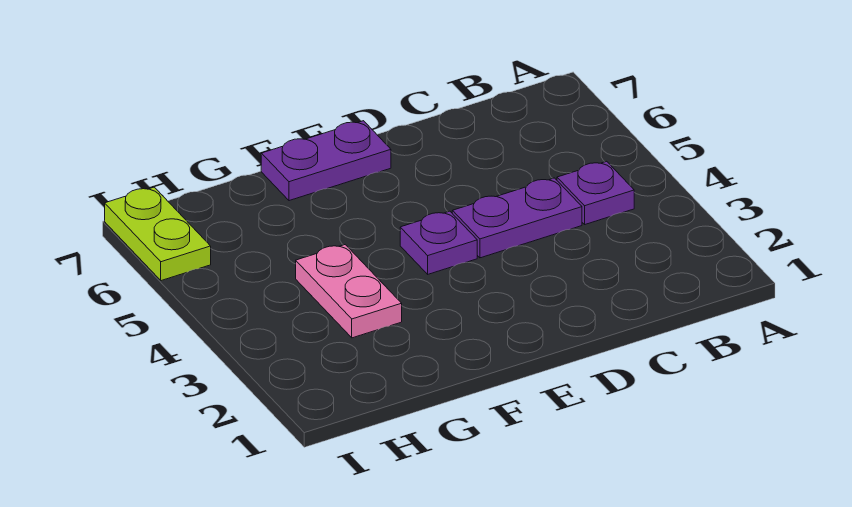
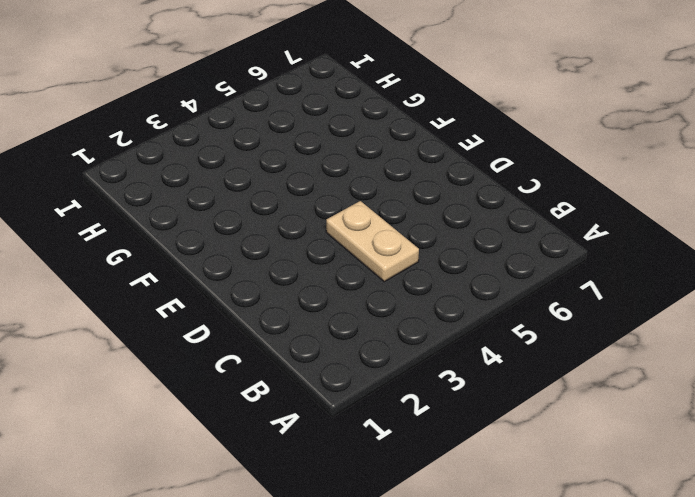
tan 1x2 plate [326,201,419,282] -> purple 1x2 plate [452,178,582,258]
none -> purple 1x1 plate [557,161,634,224]
none -> purple 1x1 plate [400,211,477,274]

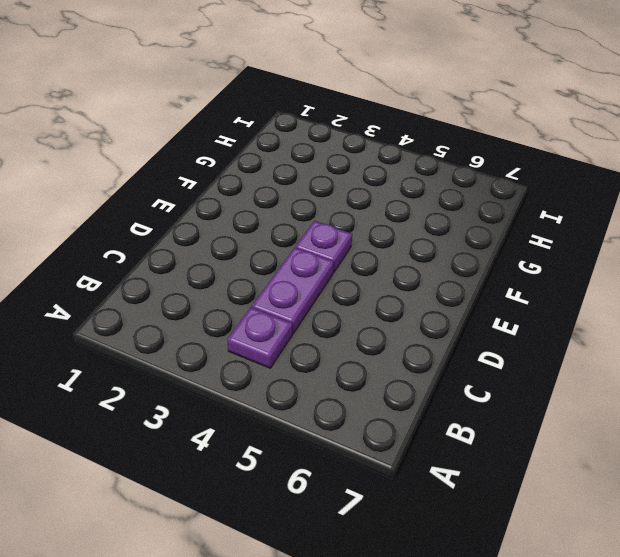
none -> purple 1x2 plate [261,121,391,201]
none -> pink 1x2 plate [296,245,402,338]

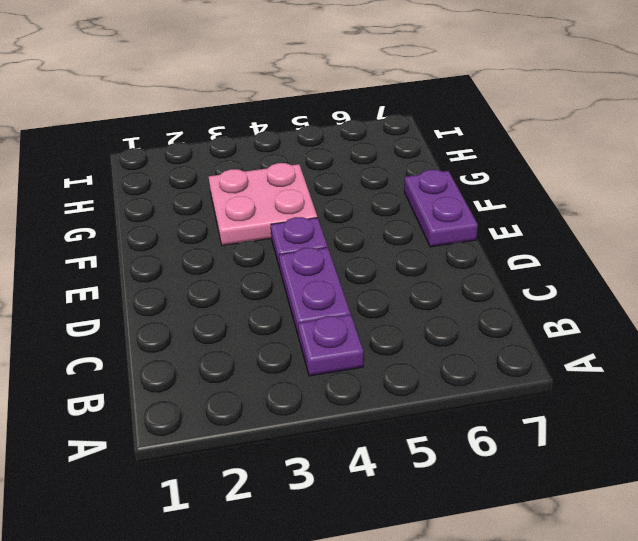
pink 2x2 plate [208,163,317,245] -> pink 1x2 plate [296,245,402,338]
none -> lime 1x2 plate [105,187,211,281]

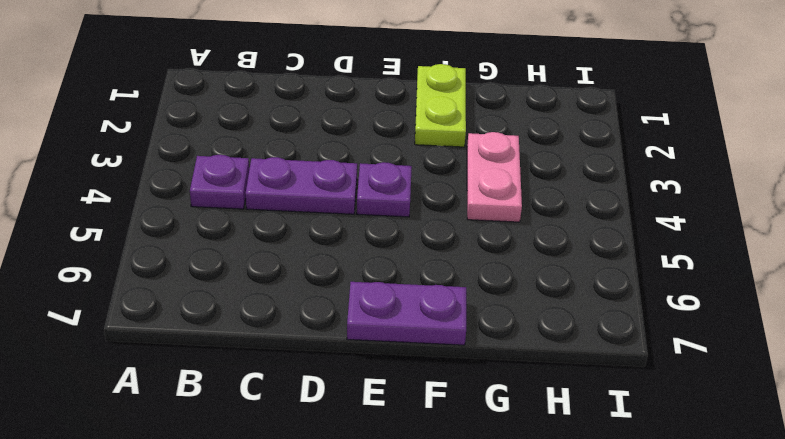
lime 1x2 plate [415,64,466,147] -> lime 1x2 plate moved to [105,187,211,281]

